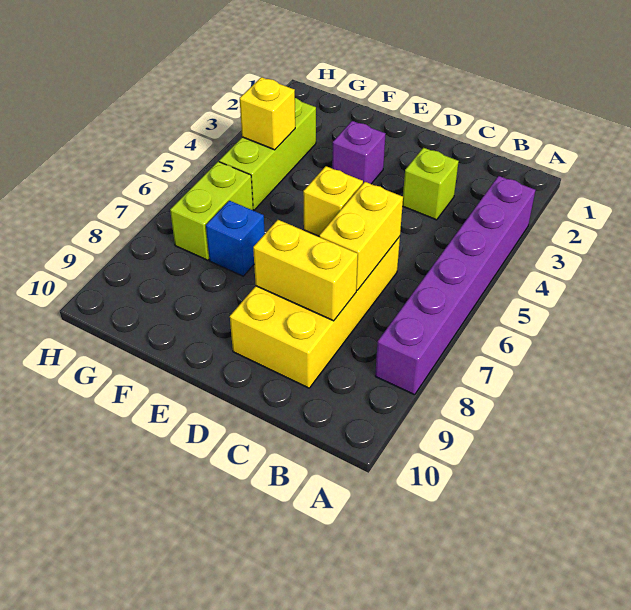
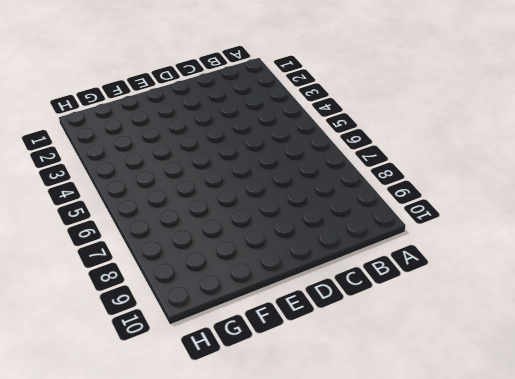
none -> purple 1x6 brick [375,176,535,395]
none -> lime 1x1 brick [403,148,459,220]

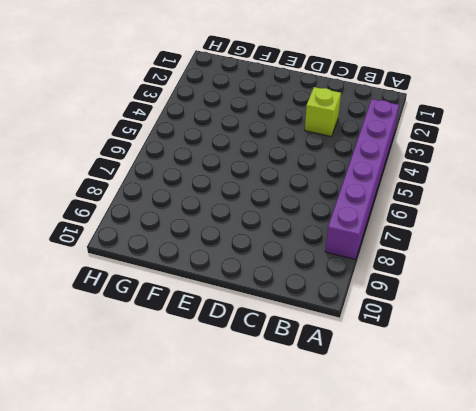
none -> yellow 2x4 brick [230,230,400,388]
none -> purple 1x1 brick [332,121,385,184]

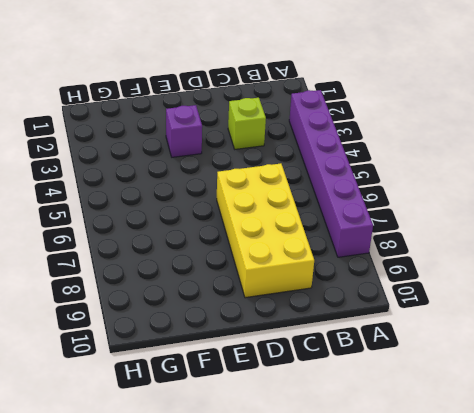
none -> blue 1x1 brick [206,201,265,276]
none -> lime 1x3 brick [219,98,316,210]

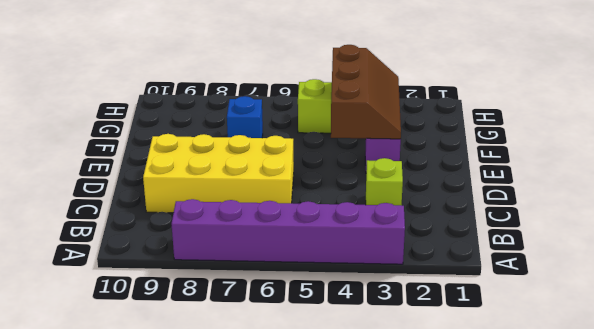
brown 2x3 slope [331,45,401,139] -> yellow 1x1 brick [240,77,295,150]
none -> lime 1x2 brick [170,162,253,260]
none -> yellow 1x2 brick [319,182,403,290]

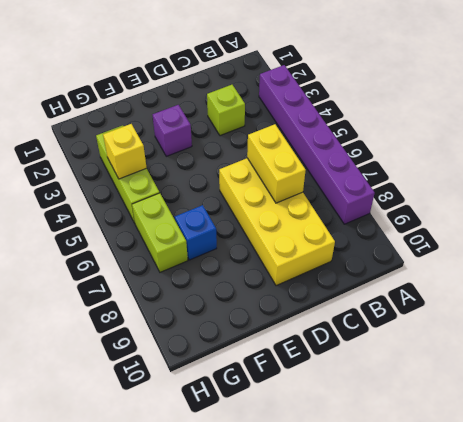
none -> yellow 1x2 brick [253,220,358,321]
none -> yellow 1x1 brick [303,166,363,236]

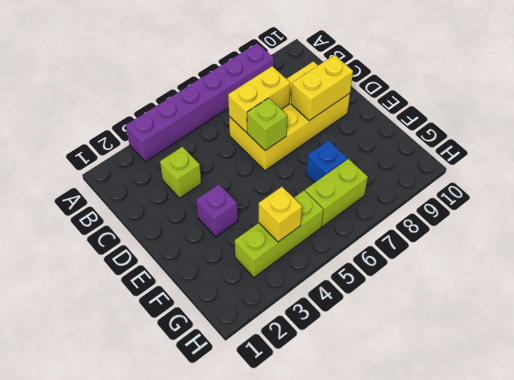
lime 1x1 brick [247,98,287,151] -> yellow 1x1 brick [303,166,363,236]
yellow 1x2 brick [291,55,353,121] -> yellow 1x2 brick turned to [253,220,358,321]

